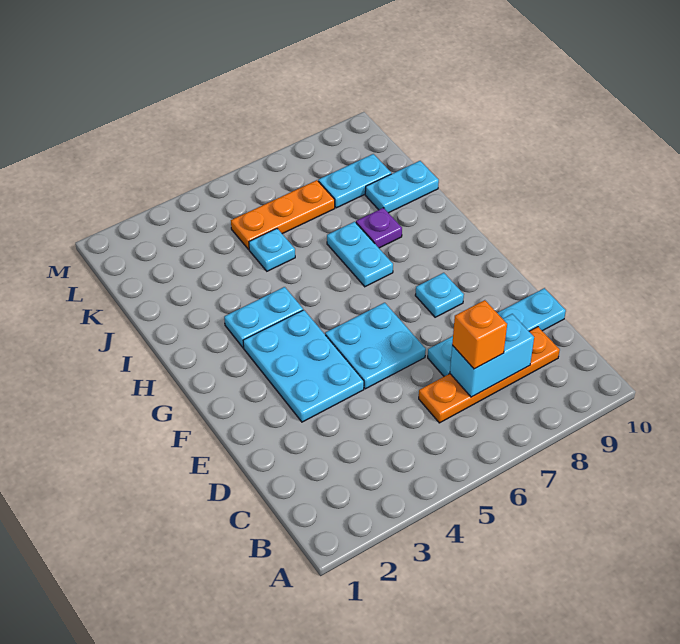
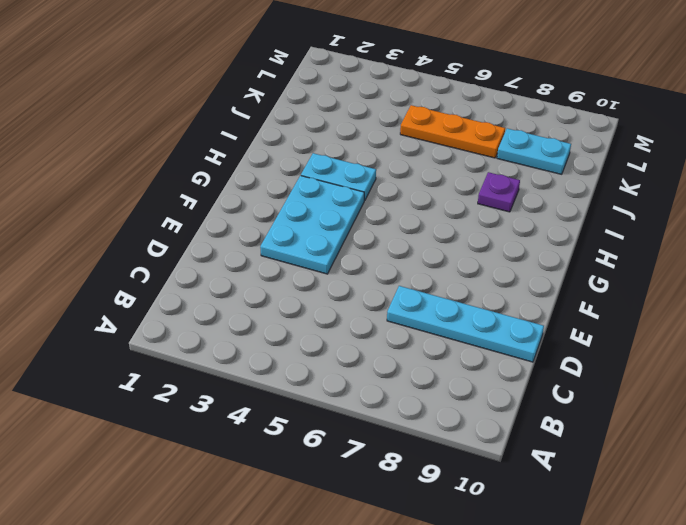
none -> orange 1x4 plate [419,327,560,423]
none -> cyan 2x2 plate [325,303,426,389]
none -> cyan 1x1 plate [415,273,464,317]

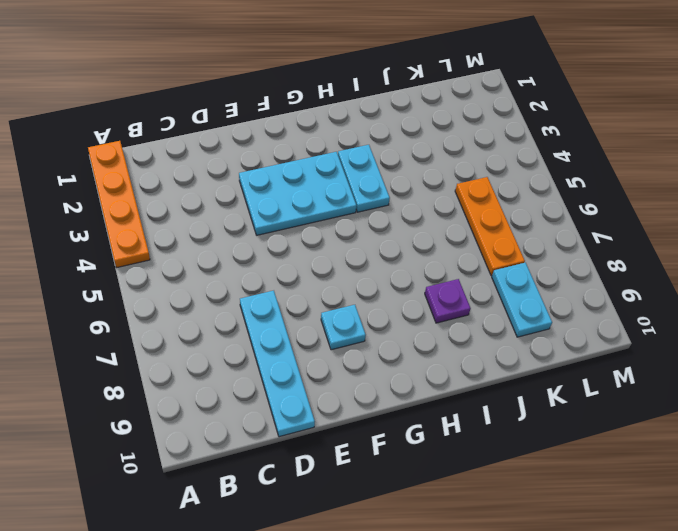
orange 1x4 plate [88,141,150,268] -> orange 1x4 plate moved to [419,327,560,423]
none -> cyan 2x2 plate [325,303,426,389]
none -> cyan 1x2 plate [327,222,393,287]
none -> cyan 1x1 plate [249,229,295,271]

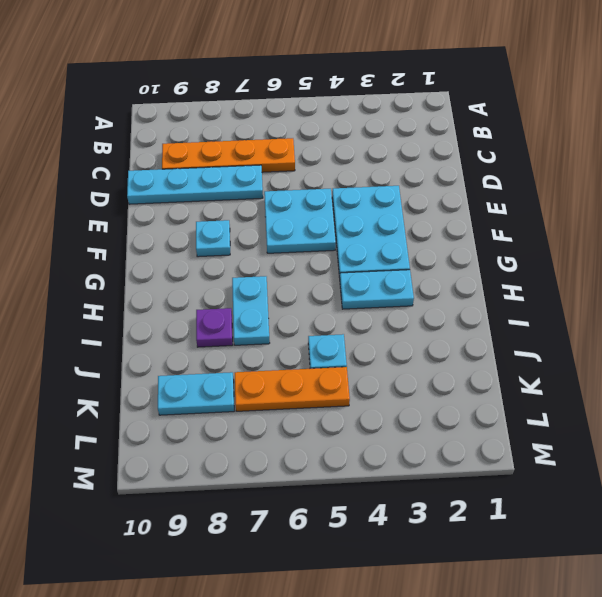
none -> cyan 1x2 plate [365,161,439,213]
none -> cyan 1x2 brick [450,314,534,397]
none -> orange 1x1 brick [452,300,507,369]

